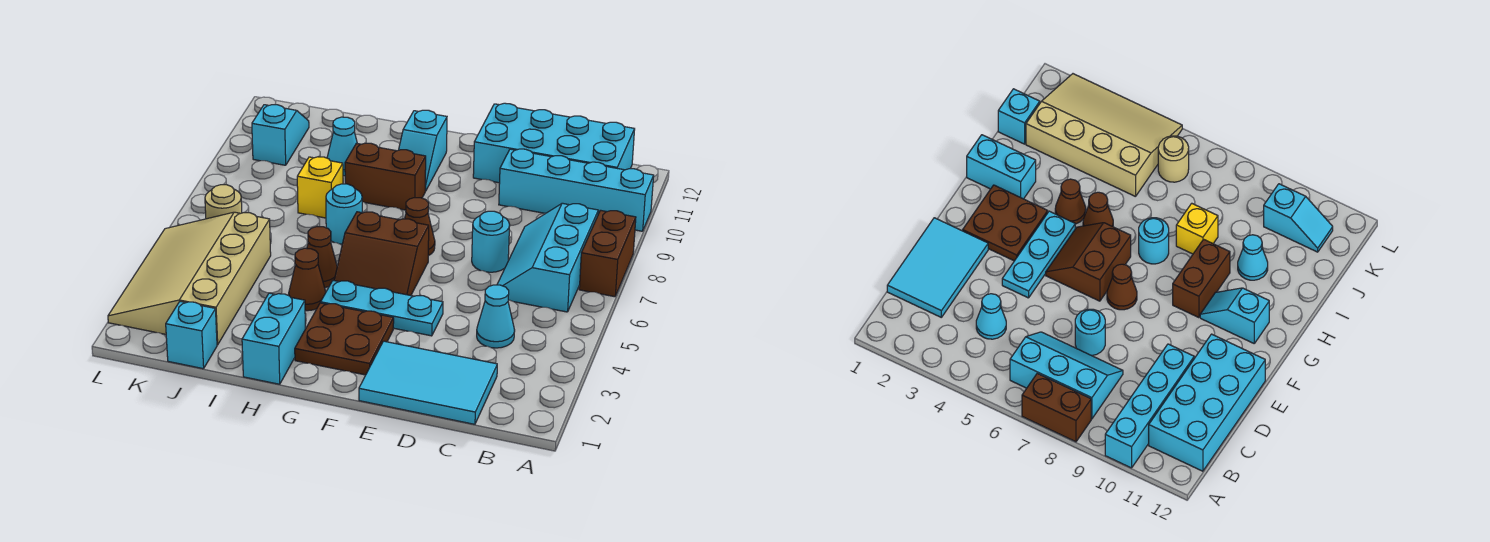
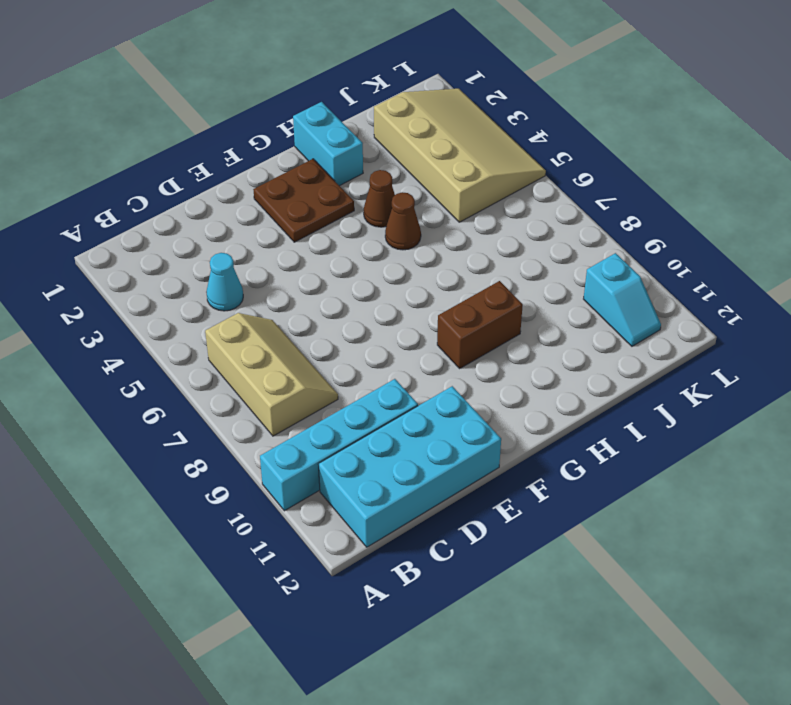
tan 2x3 slope [205,313,338,436] -> cyan 2x3 slope [497,203,598,312]
none -> brown 1x2 brick [579,210,636,297]
none -> cyan 2x3 tile [359,341,497,424]
none -> cyan 1x1 round brick [472,211,510,272]

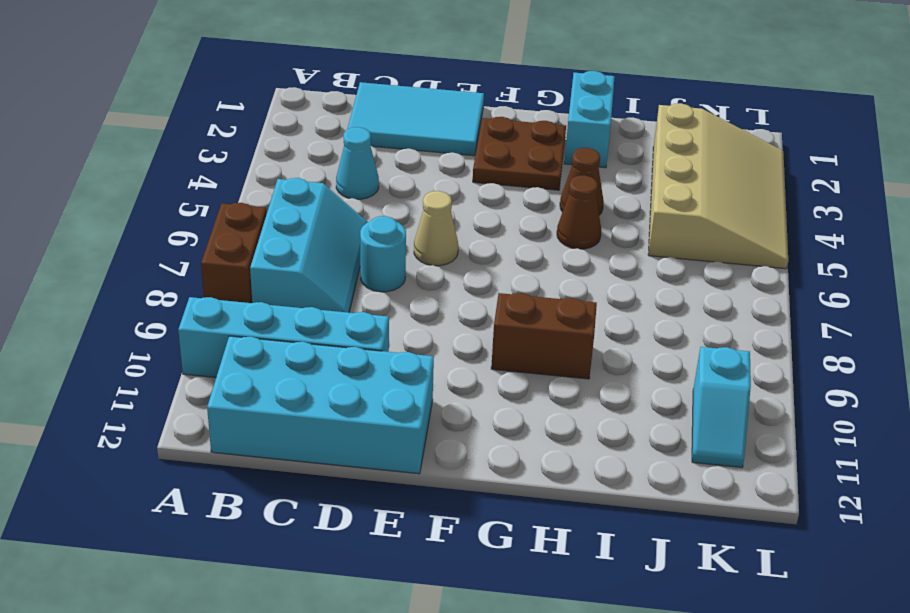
tan 1x1 cone [414,191,458,266] -> none
none -> cyan 1x3 plate [321,281,443,336]
none -> brown 2x2 slope [334,212,429,296]
none -> brown 1x1 cone [405,198,435,256]

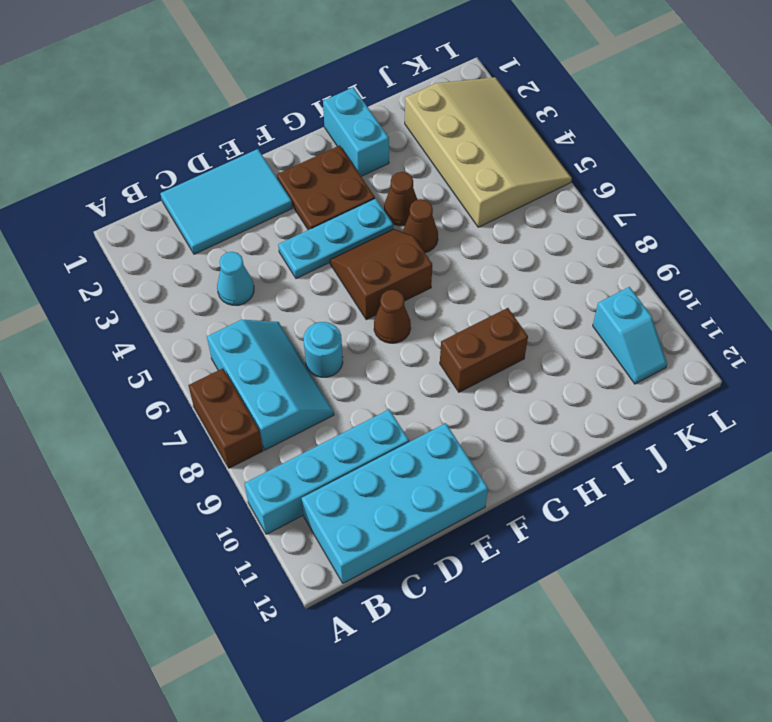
none -> cyan 1x2 slope [399,110,447,191]
none -> cyan 1x1 round brick [326,184,362,244]
none -> yellow 1x1 brick [297,157,343,218]

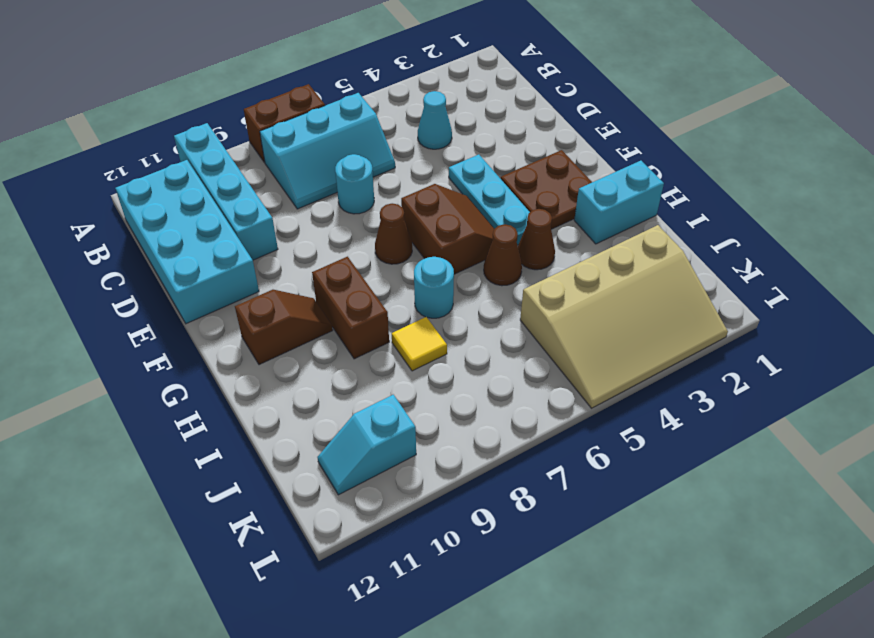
brown 1x2 slope [235,290,333,365] -> cyan 1x2 slope [399,110,447,191]
yellow 1x1 tile [392,317,447,371] -> yellow 1x1 brick [297,157,343,218]
none -> cyan 2x3 tile [359,341,497,424]
none -> cyan 1x1 cone [327,117,357,176]
none -> cyan 1x1 brick [166,302,217,369]

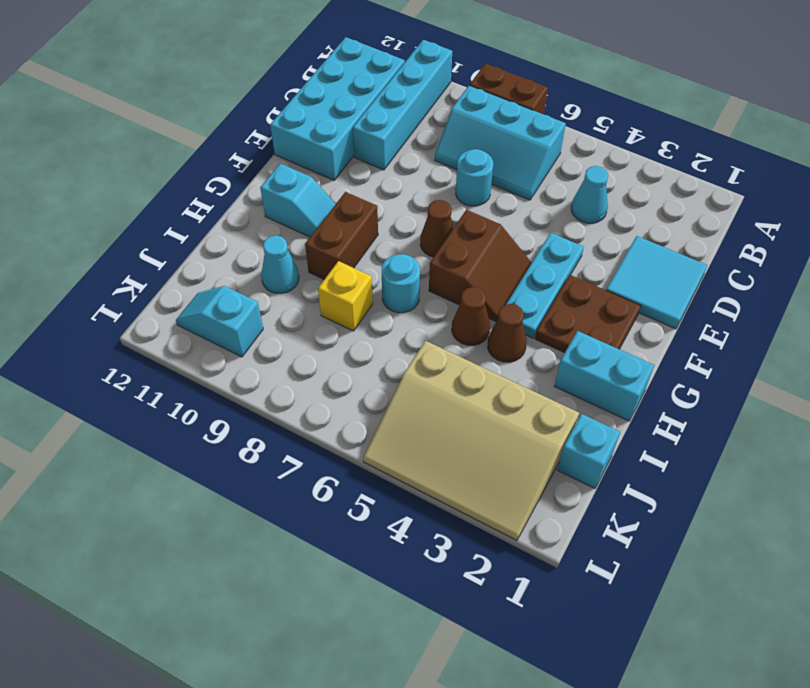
cyan 2x2 tile [606,236,707,329] -> cyan 2x3 tile [359,341,497,424]
none -> tan 1x1 round brick [205,185,242,219]

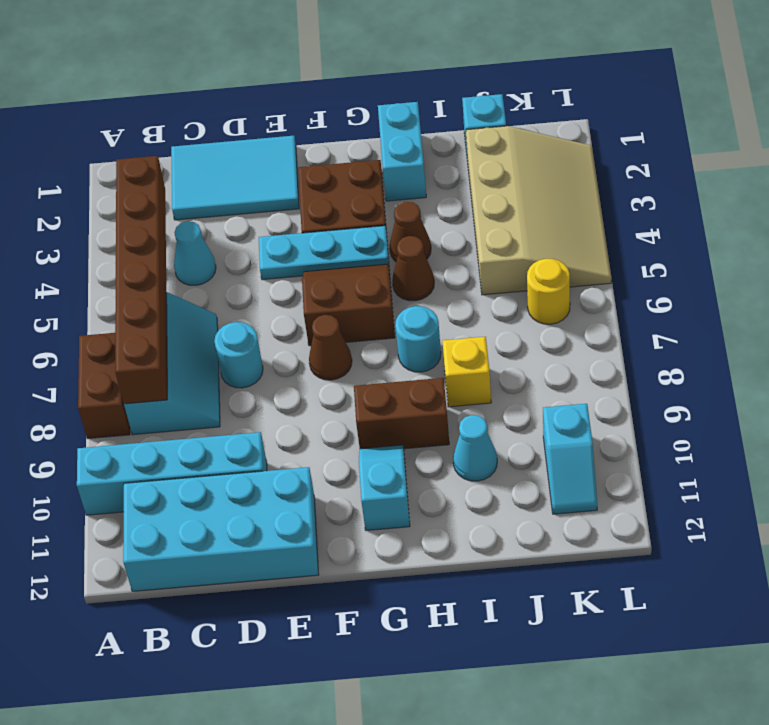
brown 1x6 brick [115,156,167,404] -> none
yellow 1x1 round brick [527,259,570,324] -> tan 1x1 round brick [205,185,242,219]

